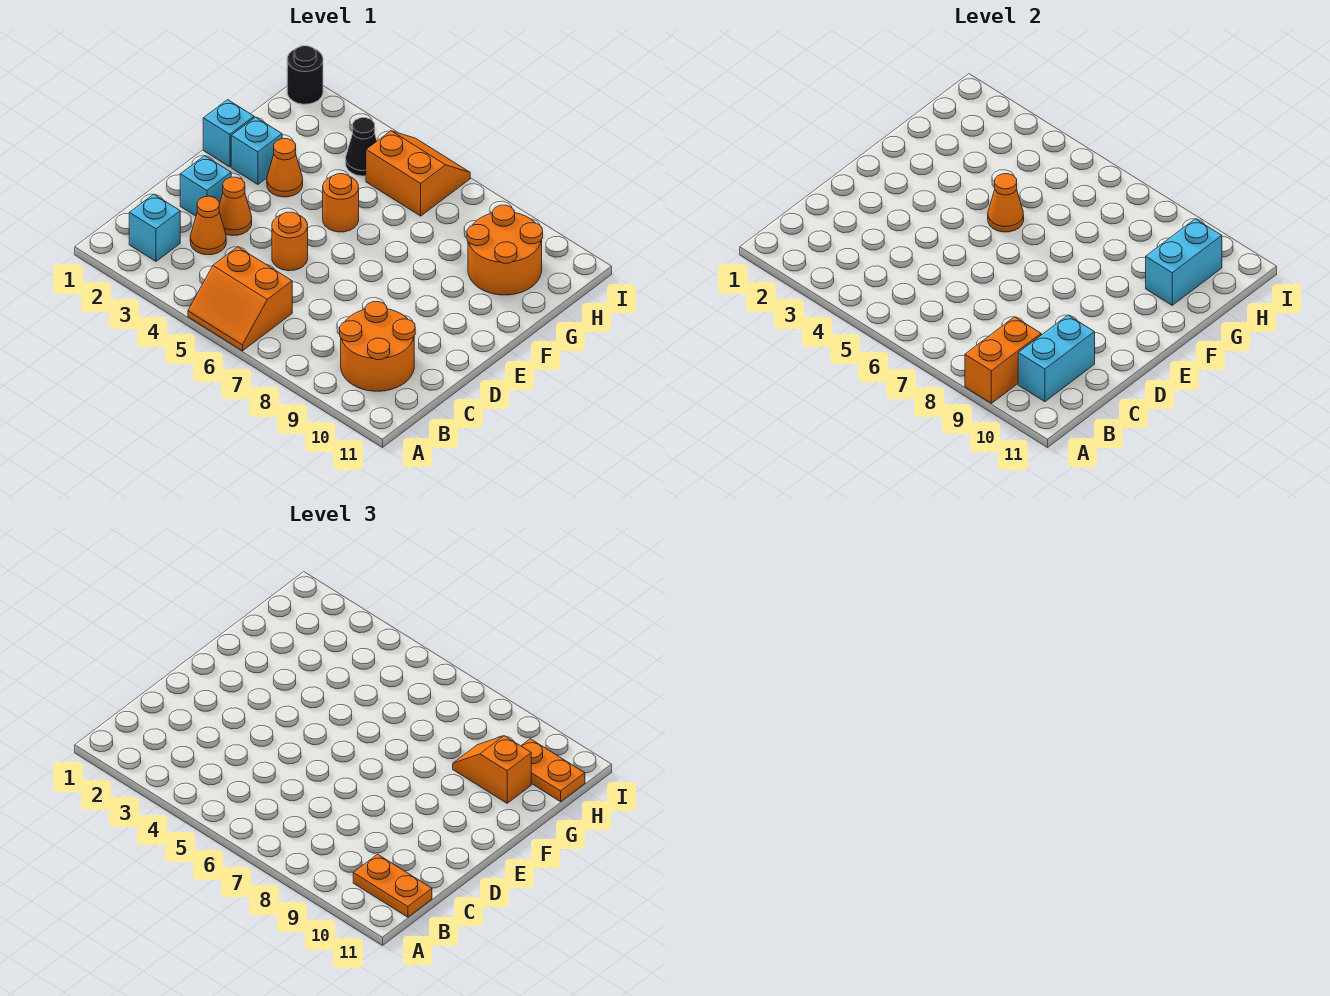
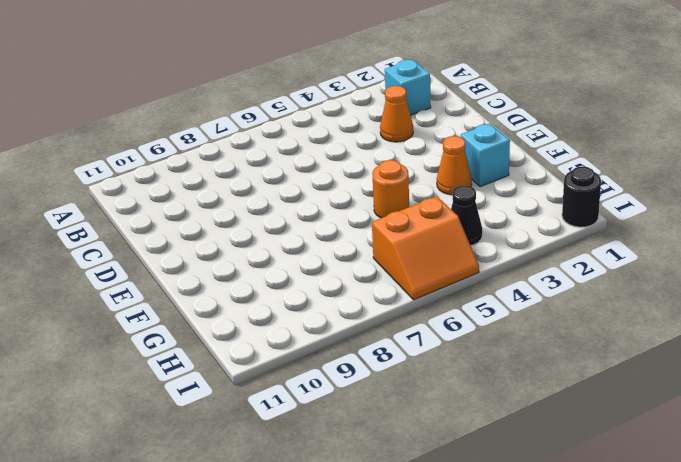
none -> orange 2x2 slope [188,247,292,351]
none -> orange 2x2 round brick [340,302,415,391]
none -> cyan 1x1 brick [180,156,231,216]

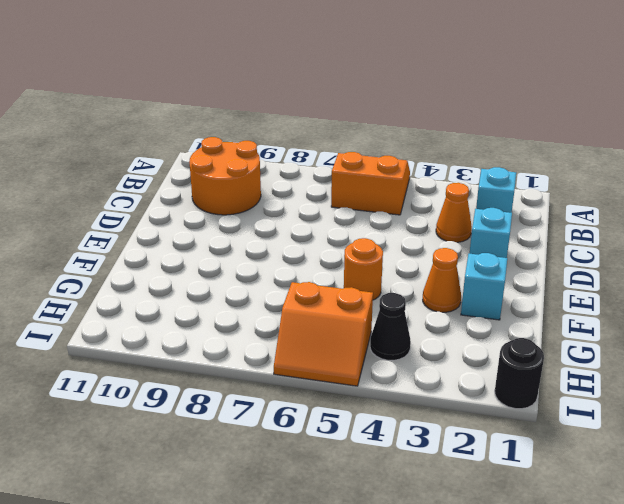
none -> orange 1x1 cone [219,177,252,236]
none -> orange 1x1 round brick [272,212,308,271]
none -> cyan 1x1 brick [203,100,254,167]

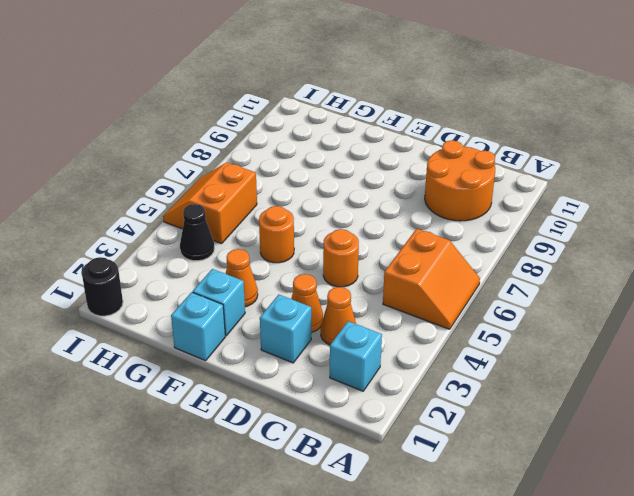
none -> orange 2x2 round brick [467,205,543,295]
none -> orange 1x2 brick [965,317,1041,403]
none -> cyan 1x2 brick [1018,315,1095,402]

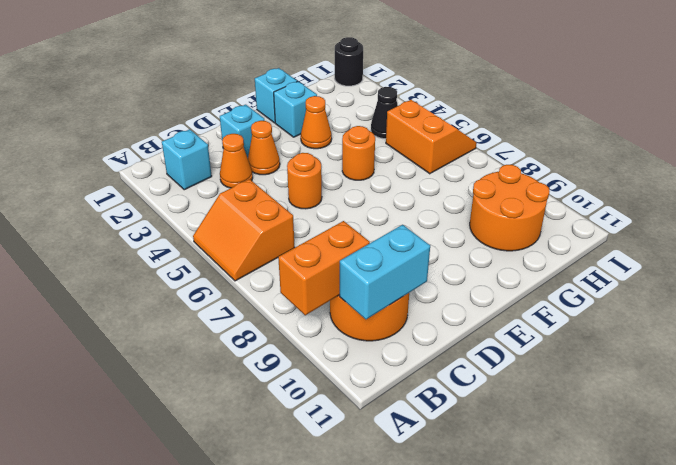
none -> orange 1x1 cone [988,174,1024,232]
none -> cyan 1x2 brick [1146,219,1222,305]
none -> orange 1x2 plate [353,854,432,917]

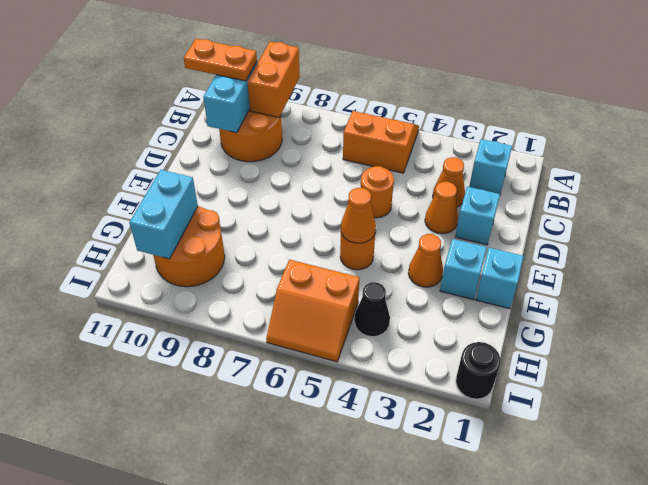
none -> orange 1x2 slope [453,736,531,803]
none -> orange 1x2 plate [521,739,585,802]

